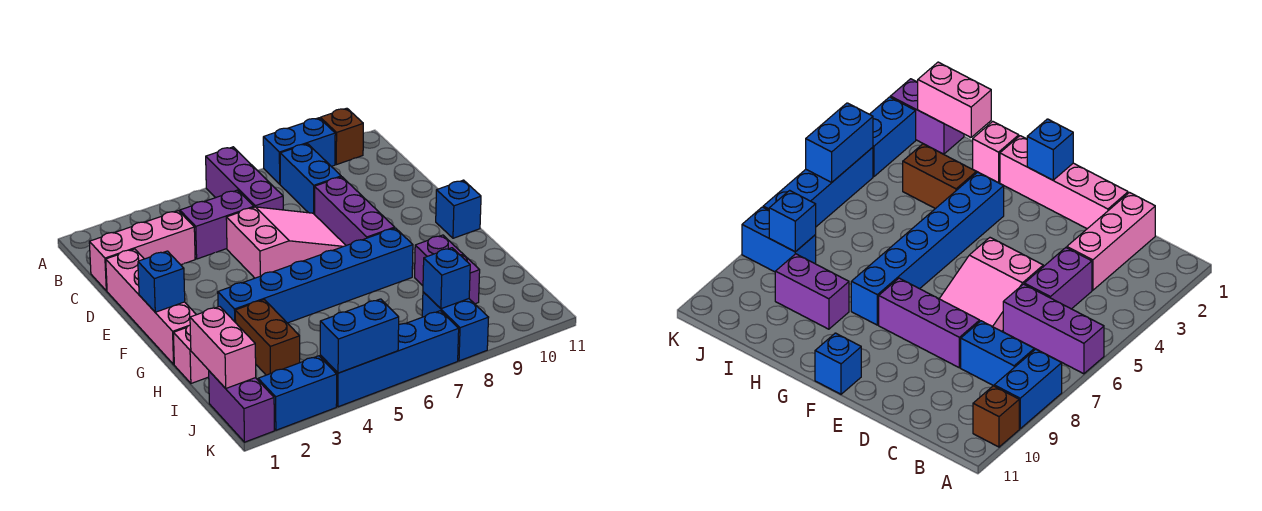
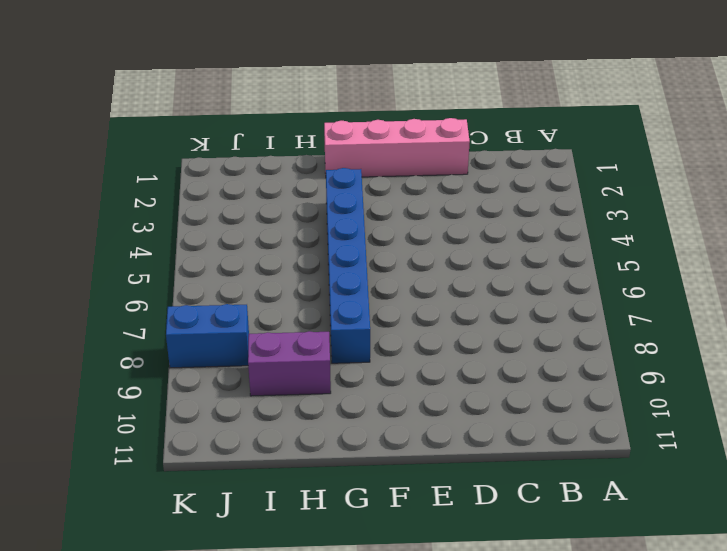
none -> purple 1x3 brick [206,147,283,210]
none -> blue 1x2 brick [263,118,335,184]
none -> brown 1x1 brick [320,108,363,165]

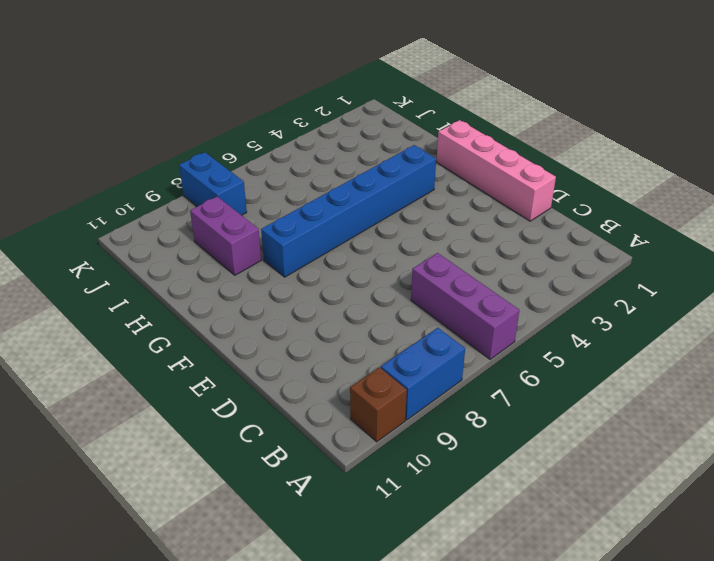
none -> blue 1x2 brick [280,144,341,215]
none -> pink 1x3 brick [89,211,195,291]
none -> purple 1x2 brick [180,190,254,259]

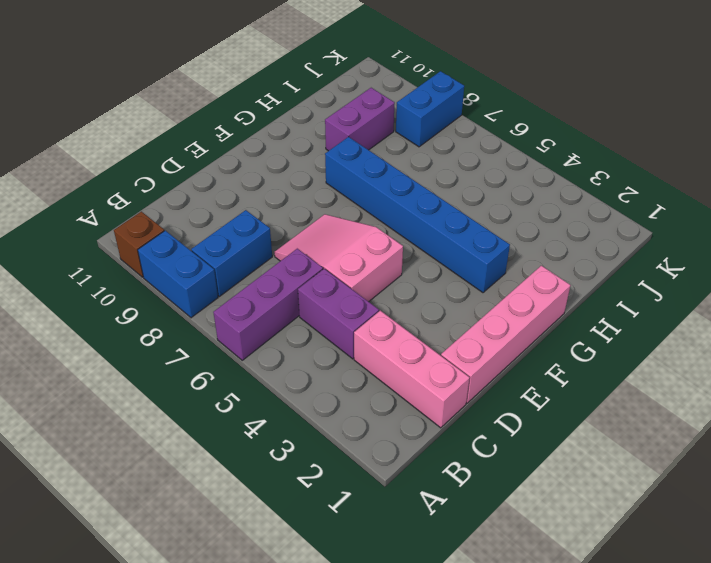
none -> purple 1x3 brick [315,177,395,246]
none -> blue 1x1 brick [436,180,481,238]
none -> pink 1x1 brick [173,325,209,383]

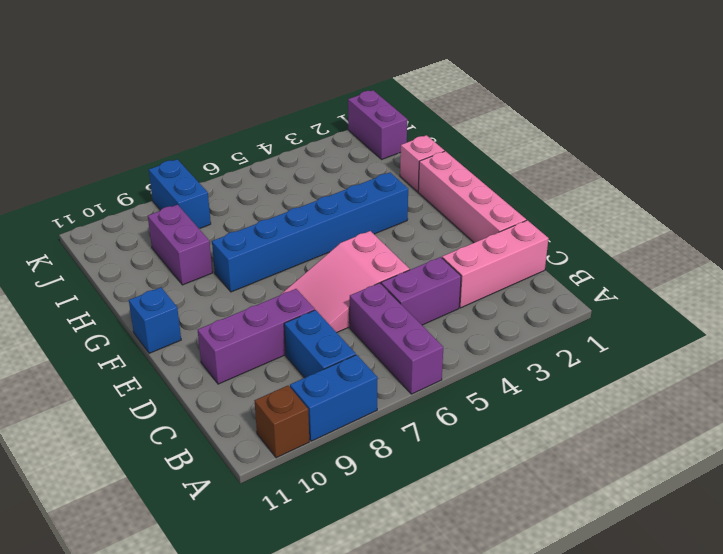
purple 1x3 brick [198,289,315,384] -> purple 1x3 brick turned to [315,177,395,246]
none -> brown 1x2 brick [235,300,300,375]
none -> blue 1x2 brick [258,356,337,430]
none -> blue 1x4 brick [320,311,459,407]

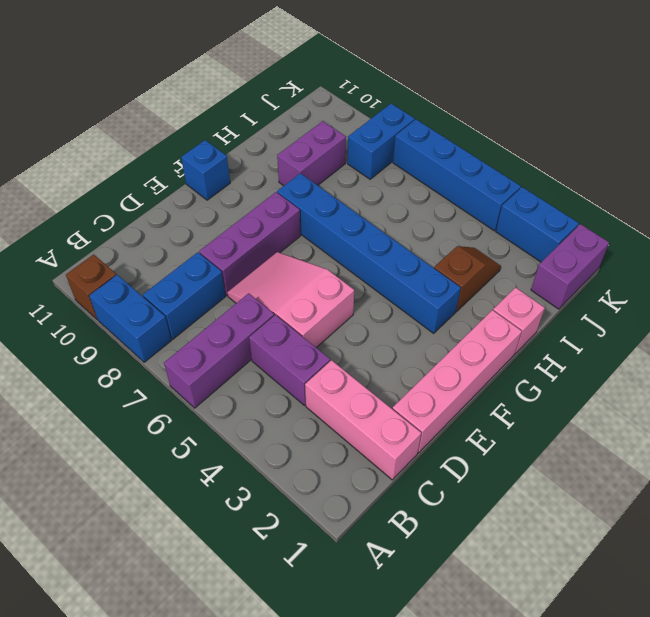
brown 1x2 slope [434,246,501,311] -> brown 1x2 brick [235,300,300,375]
none -> blue 1x1 brick [138,251,185,312]
none -> pink 1x2 brick [190,307,256,388]
none -> blue 1x1 brick [423,248,470,309]

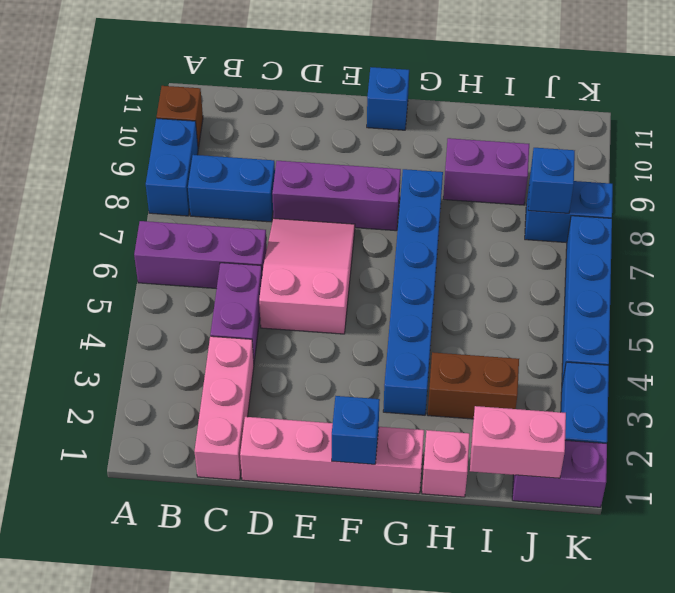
none -> blue 1x2 brick [320,299,399,373]

